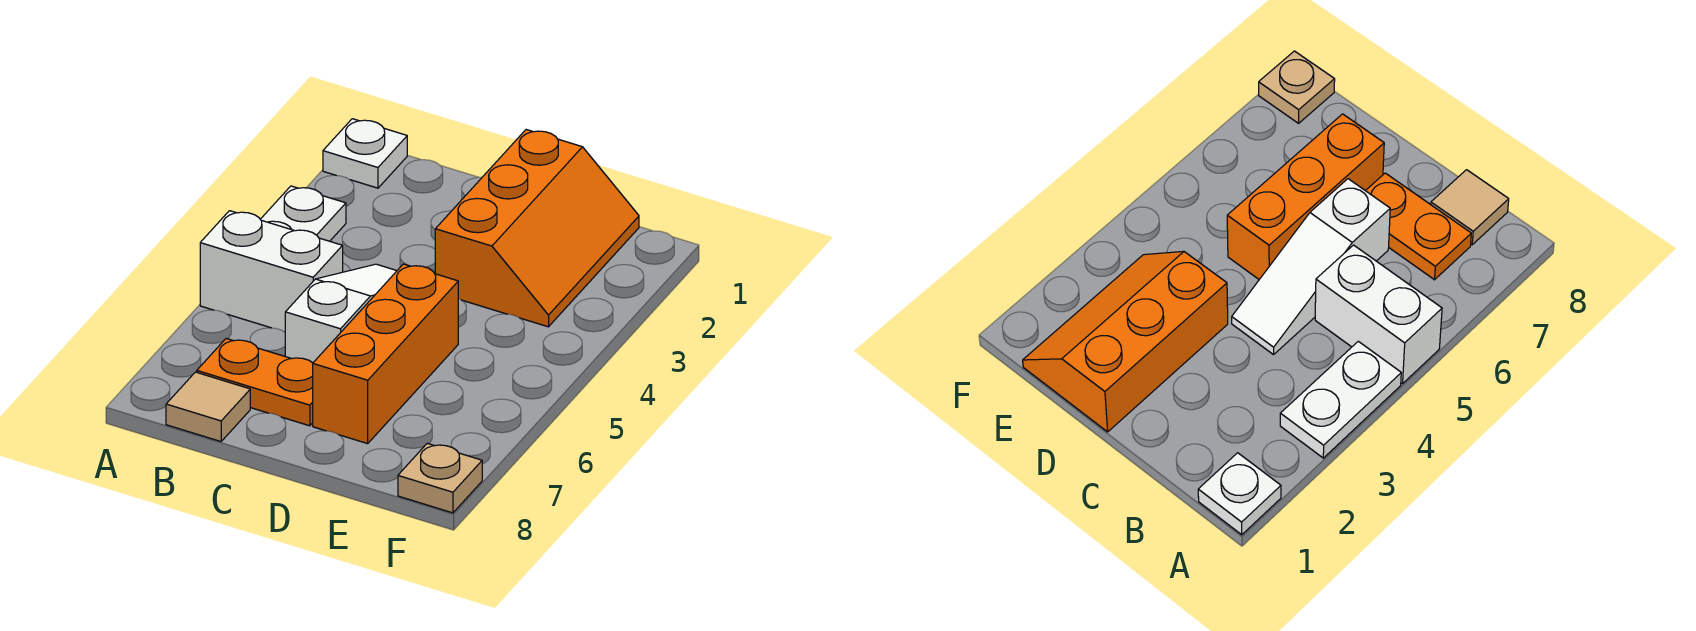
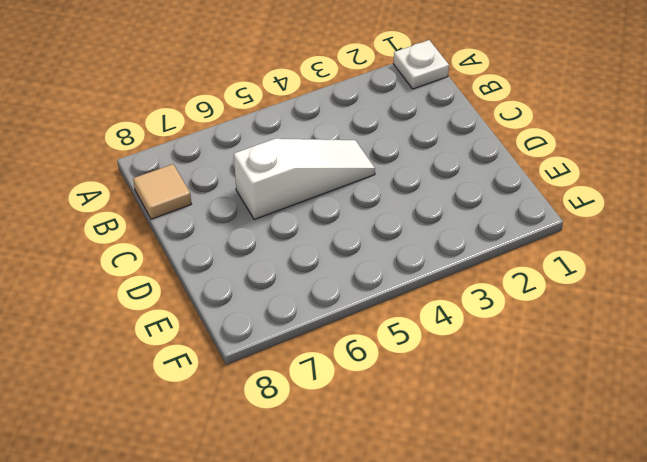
none -> white 1x2 plate [260,186,346,241]
none -> white 1x2 brick [200,211,343,332]

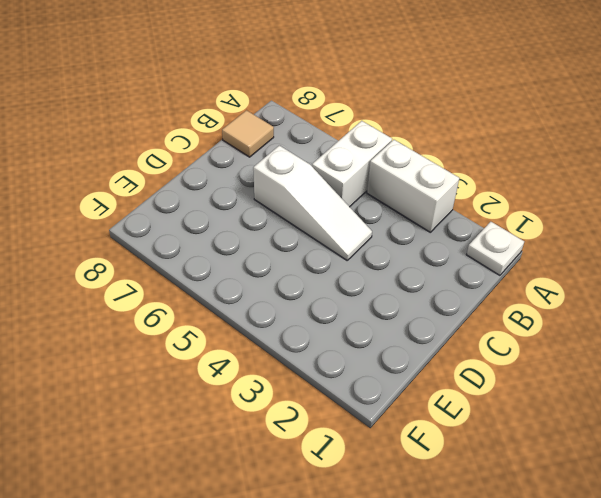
white 1x2 brick [367,140,459,232] -> white 1x2 plate [260,186,346,241]
none -> orange 1x2 plate [197,339,313,426]
none -> orange 2x3 slope [435,130,639,327]

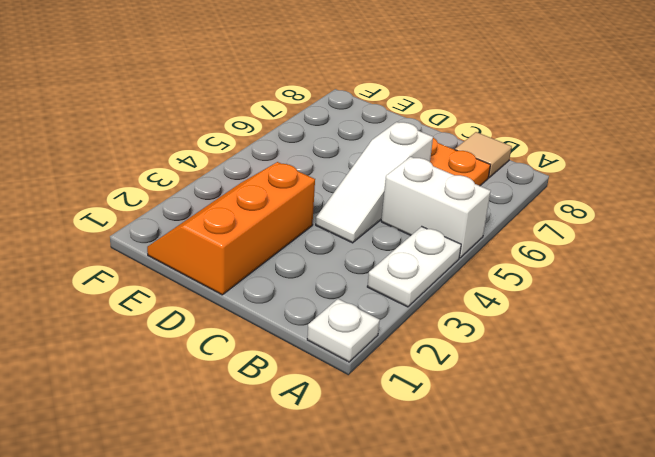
none -> orange 1x3 brick [313,264,458,444]
none -> tan 1x1 plate [398,443,482,513]

